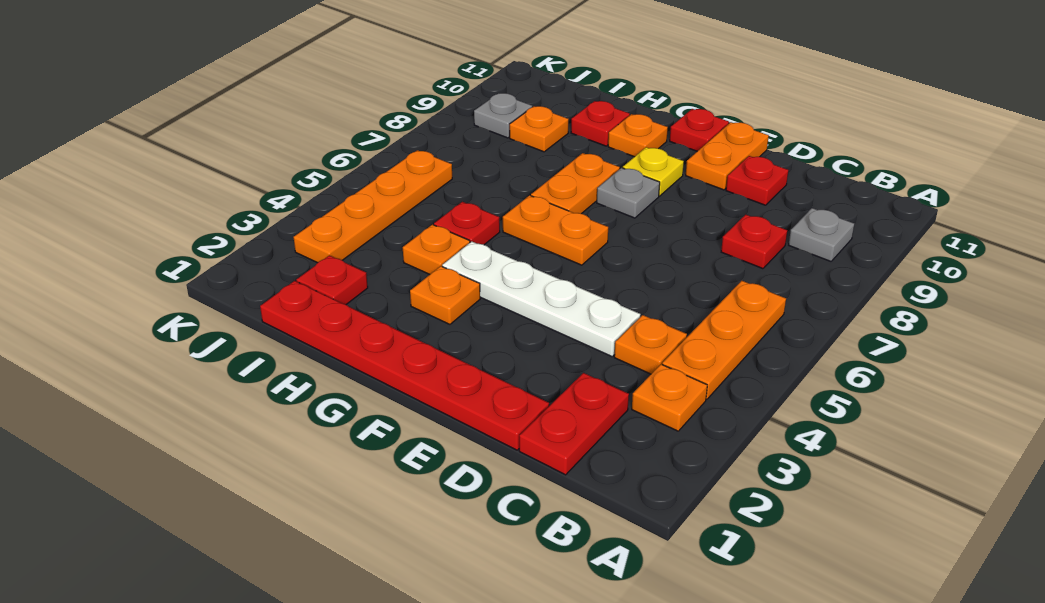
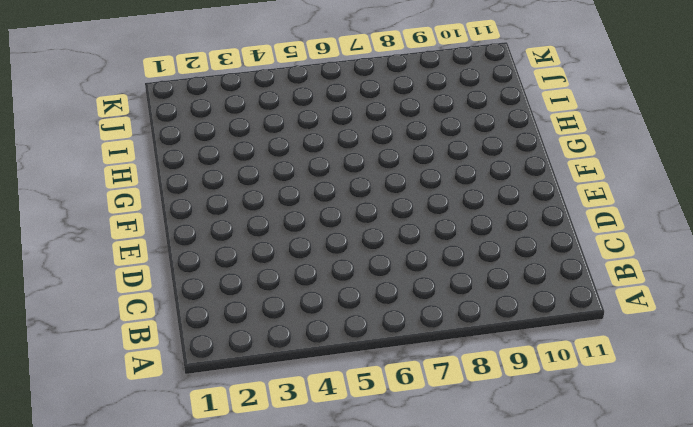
none -> orange 1x1 plate [632,364,707,431]
none -> orange 1x3 plate [662,281,786,399]
none -> grey 1x1 plate [789,208,854,261]

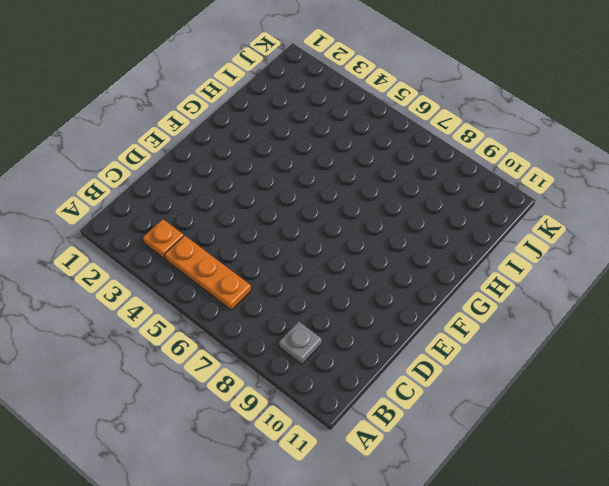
none -> red 1x2 plate [519,373,629,475]
none -> orange 1x1 plate [614,315,687,374]
none -> red 1x1 plate [721,215,787,269]

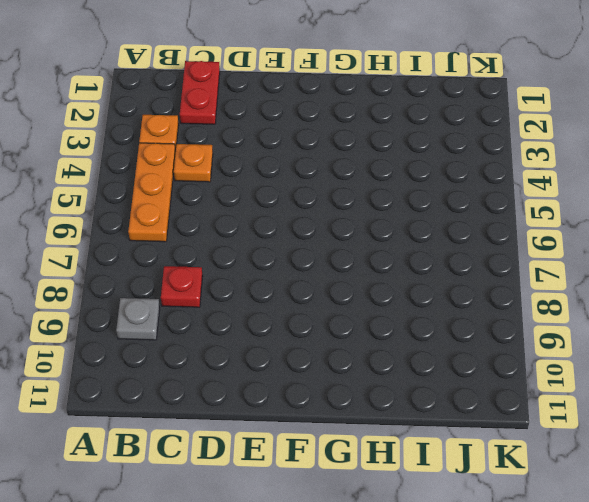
none -> red 1x6 plate [260,281,549,450]
none -> white 1x4 plate [442,241,641,357]
none -> red 1x1 plate [726,156,788,205]

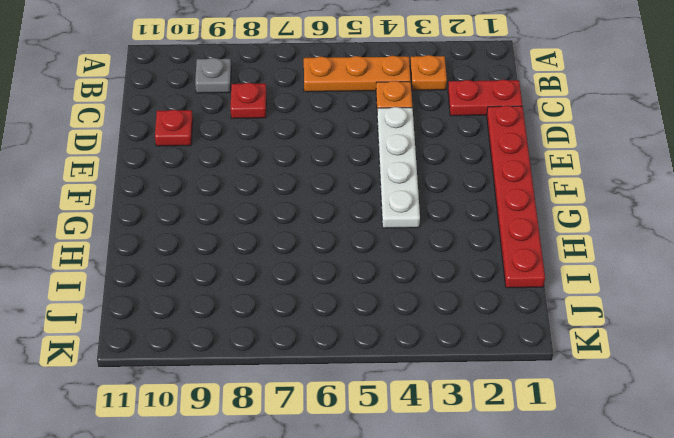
none -> orange 1x2 plate [686,122,769,190]
none -> orange 1x2 plate [503,195,608,265]
none -> grey 1x1 plate [597,168,660,218]

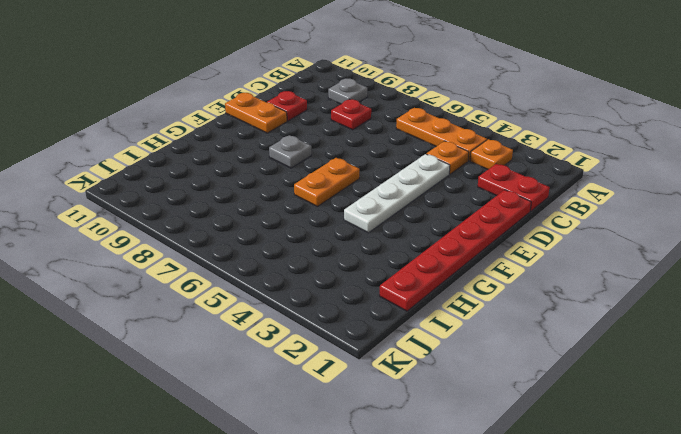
none -> yellow 1x1 plate [623,147,684,196]
none -> red 1x1 plate [670,109,729,151]
none -> orange 1x1 plate [410,266,480,324]

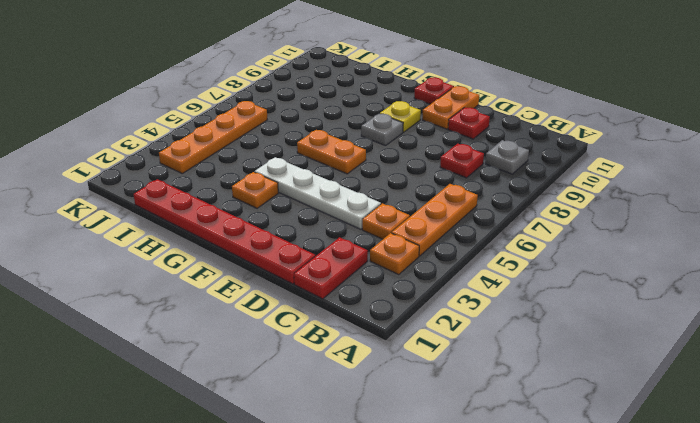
none -> orange 1x2 plate [531,153,620,214]
none -> orange 1x1 plate [608,114,668,157]
none -> orange 1x1 plate [403,225,470,274]

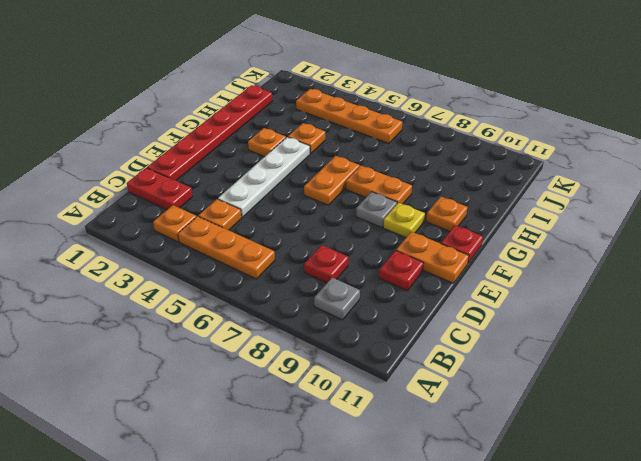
none -> red 1x1 plate [434,202,500,245]
none -> red 1x1 plate [571,101,630,146]
none -> red 1x1 plate [296,255,368,305]

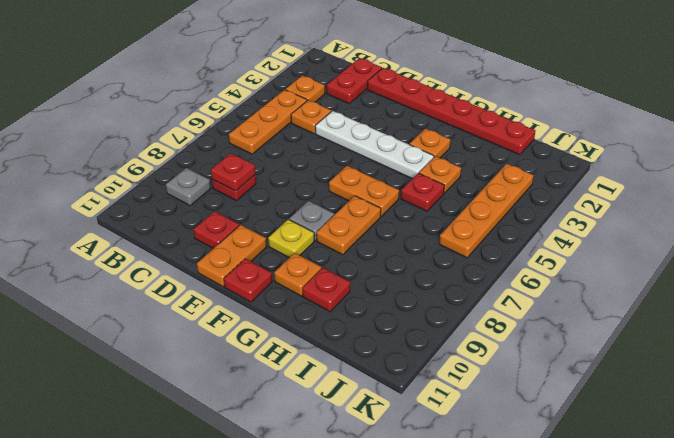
red 1x1 plate [211,153,255,191] -> red 1x1 plate moved to [296,255,368,305]
none -> orange 1x1 plate [510,106,569,152]
none -> grey 1x1 plate [474,93,532,138]

